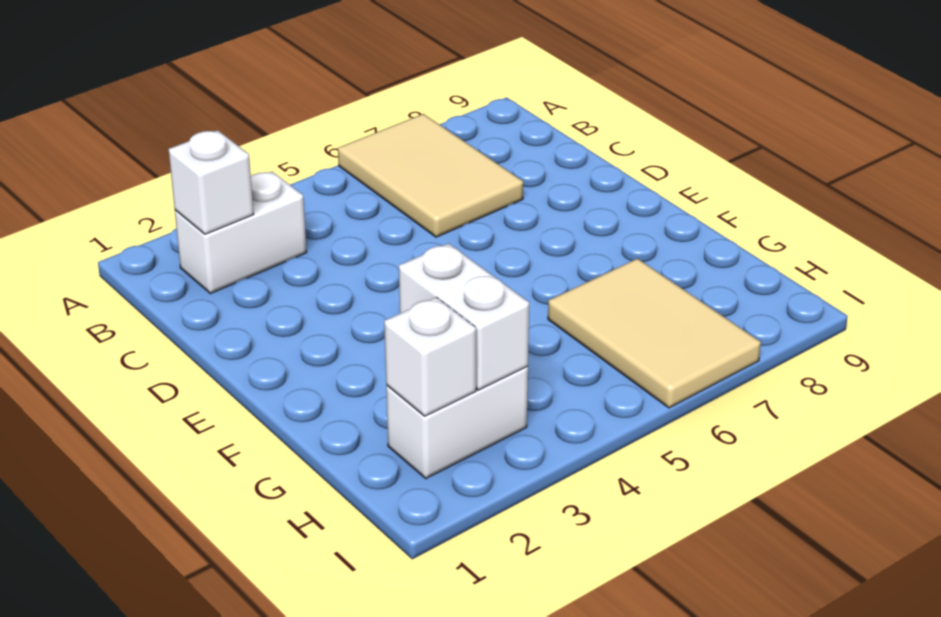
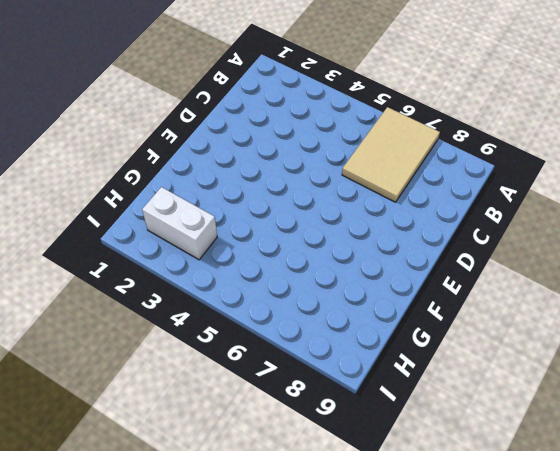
none -> white 1x2 brick [175,171,306,293]
none -> tan 2x3 tile [548,259,761,408]

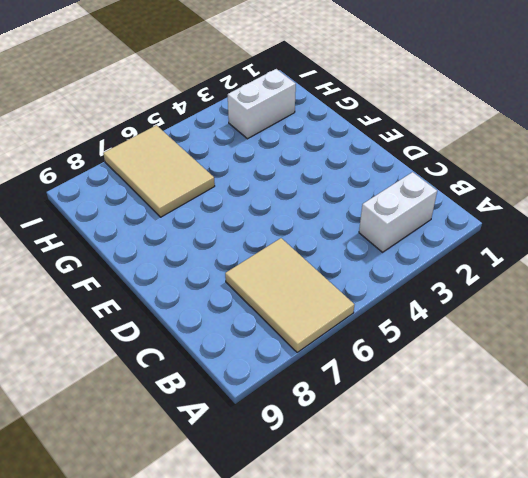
none -> white 1x1 brick [169,130,254,234]
none -> white 1x2 brick [399,243,529,390]

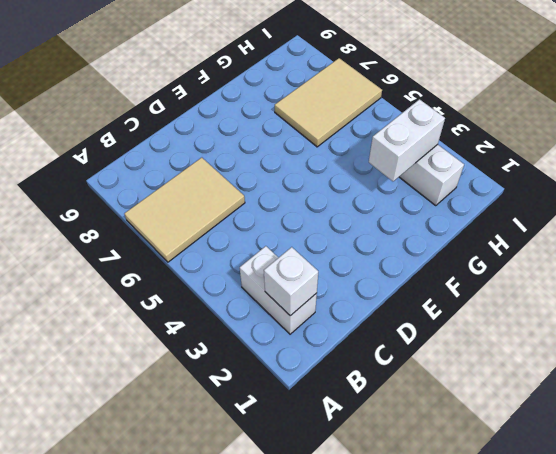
none -> white 1x1 brick [384,297,476,416]

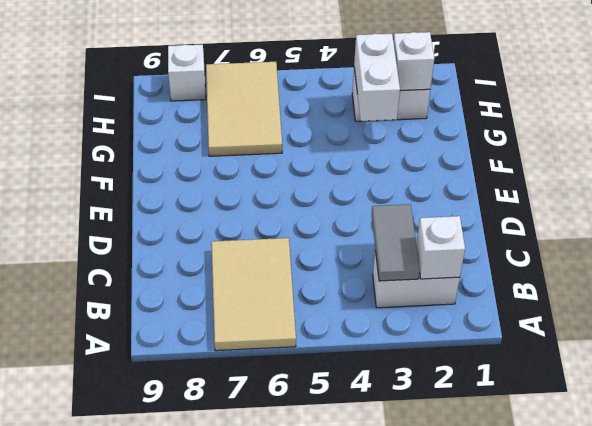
grey 1x2 tile [372,204,420,281] -> none
white 1x1 brick [168,45,206,101] -> none

